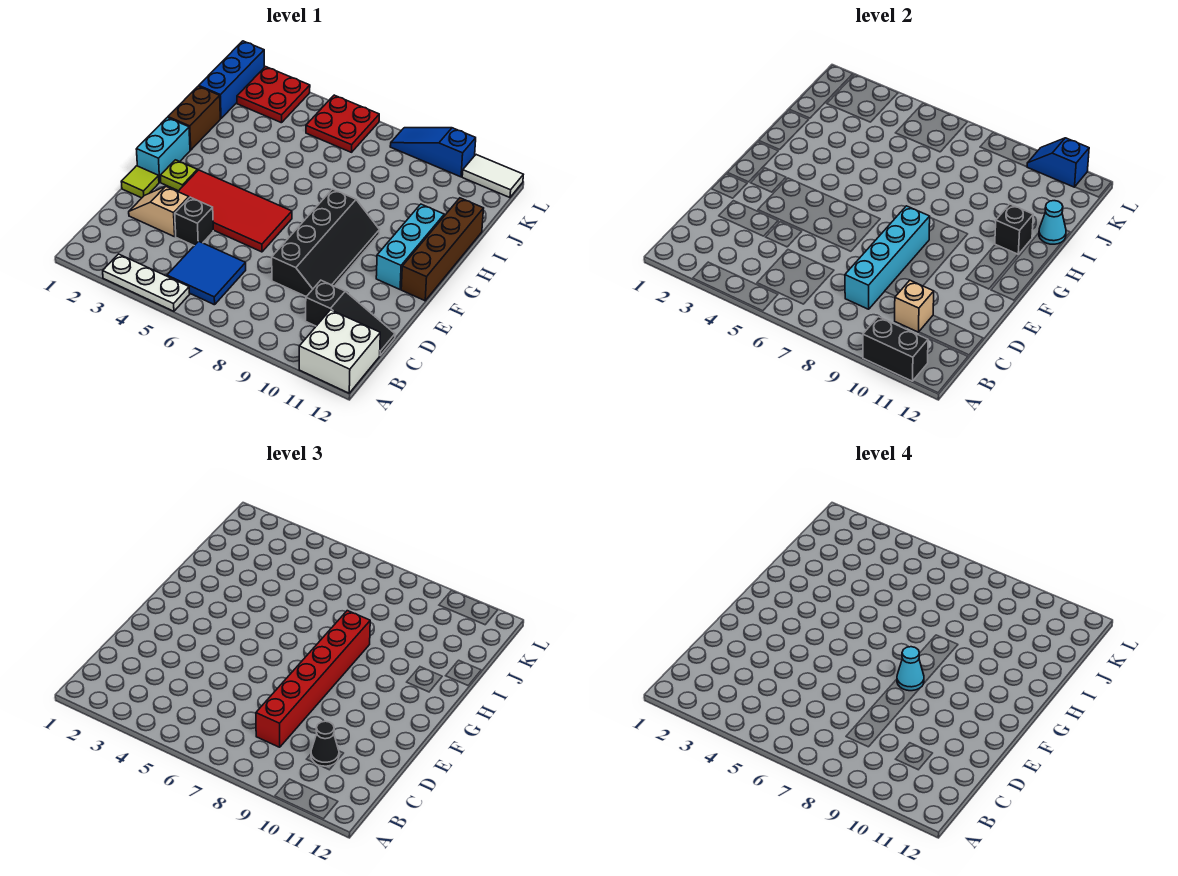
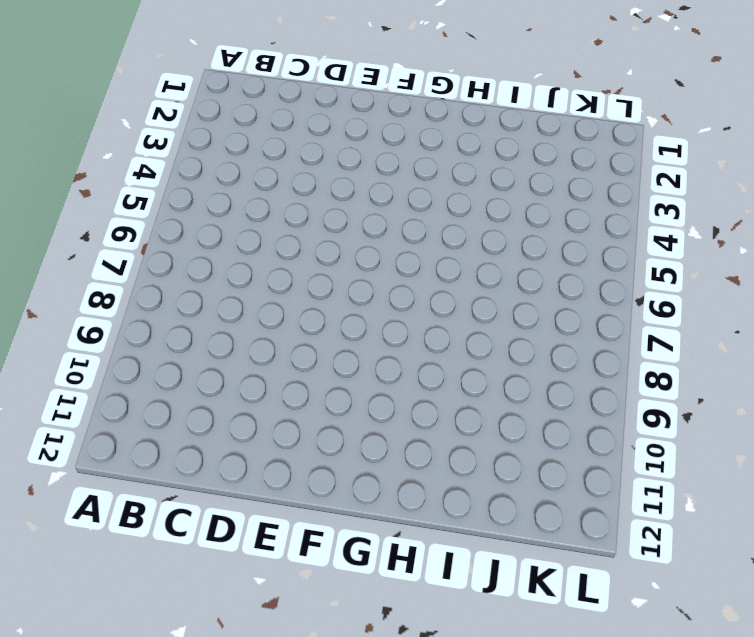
none -> white 1x3 plate [103,254,190,311]
none -> white 2x2 brick [299,310,380,393]
none -> blue 2x2 tile [167,241,246,305]

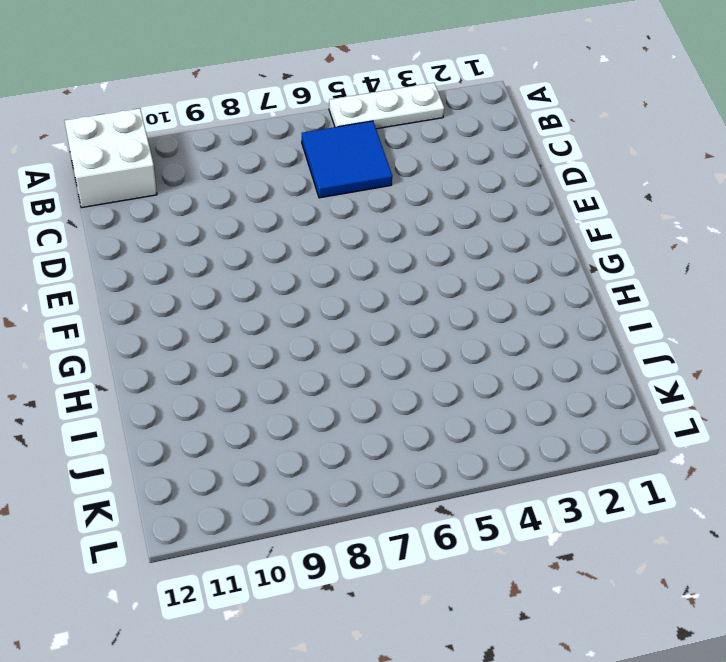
none -> black 1x3 slope [306,280,395,355]
none -> tan 1x2 slope [129,187,189,237]
none -> black 1x1 brick [175,197,213,245]

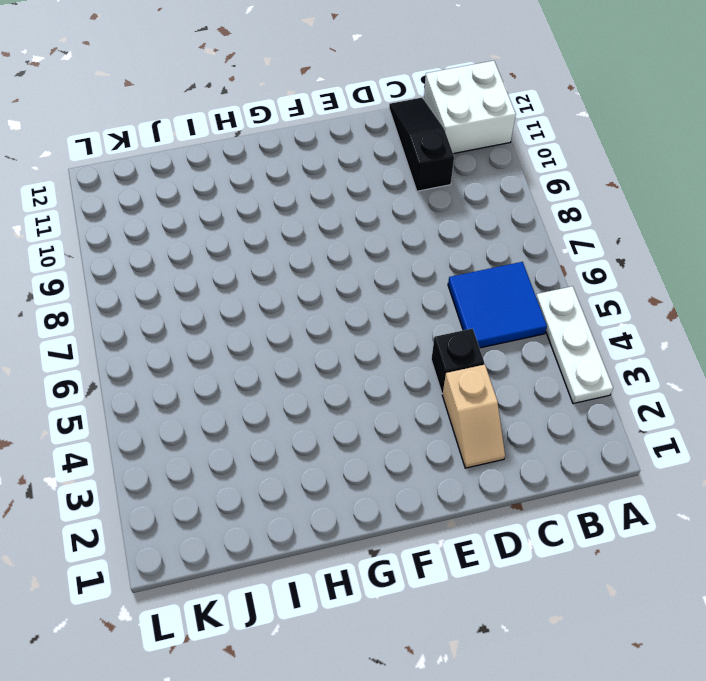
none -> black 2x4 slope [272,189,379,297]
none -> lime 1x1 tile [121,166,159,198]
none -> red 2x4 tile [178,170,292,252]

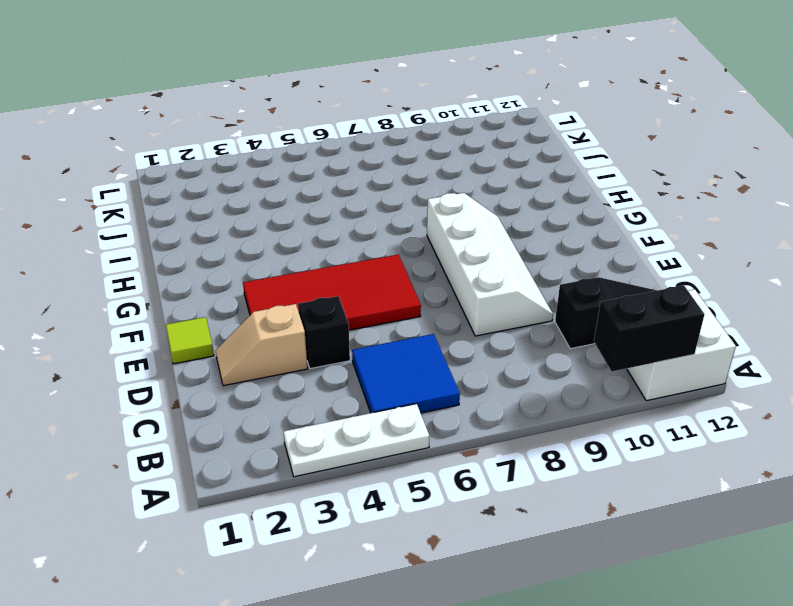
white 2x4 slope [427,193,553,336] -> black 2x4 slope [272,189,379,297]
none -> cyan 1x2 brick [136,117,190,182]
none -> lime 1x1 plate [160,160,197,191]
none -> cyan 1x3 brick [376,204,444,289]

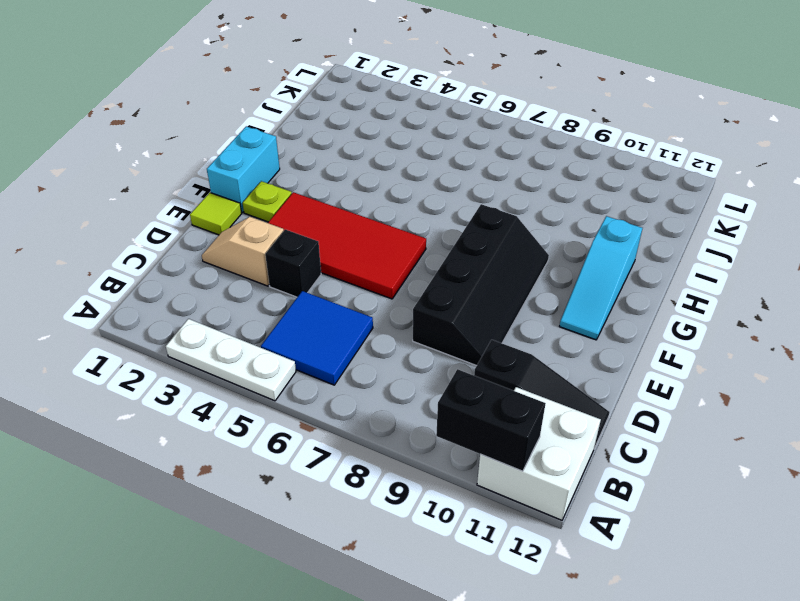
cyan 1x3 slope [559,216,642,340] -> cyan 1x3 brick [376,204,444,289]
none -> brown 1x4 brick [401,198,484,301]
none -> brown 1x2 brick [168,86,220,150]
none -> blue 1x3 brick [199,41,264,119]

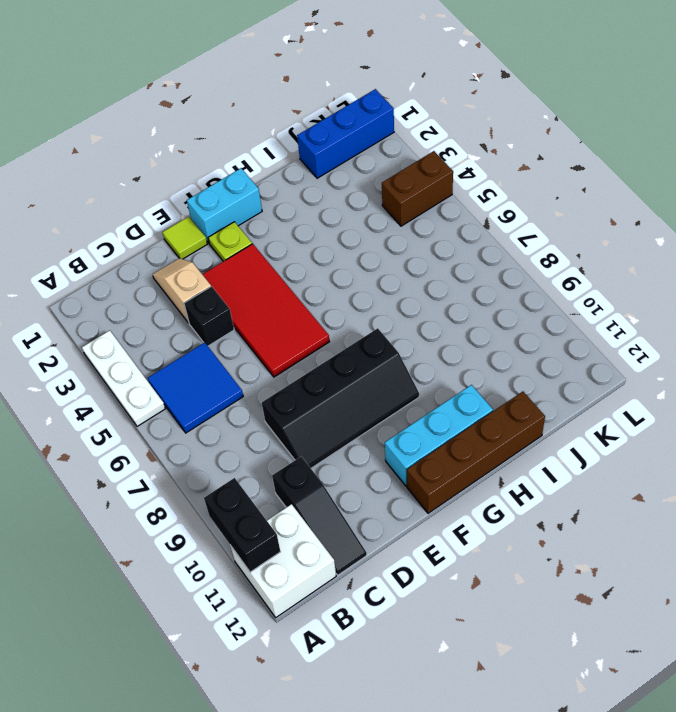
brown 1x2 brick [382,151,453,226] -> brown 1x2 brick moved to [168,86,220,150]
none -> red 2x2 plate [237,67,310,123]
none -> red 2x2 plate [306,95,379,152]
none -> blue 1x3 slope [390,128,476,177]

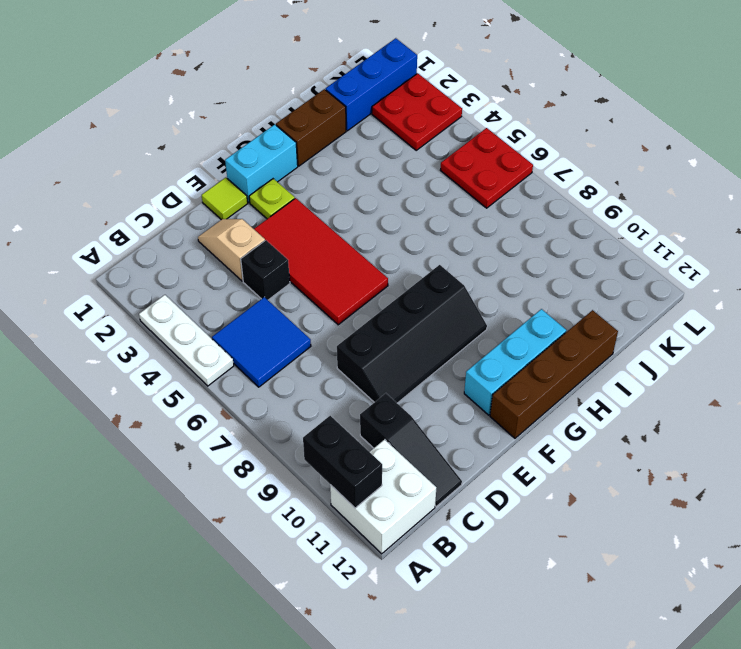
none -> blue 1x3 slope [390,128,476,177]
none -> white 1x2 tile [462,155,523,198]
none -> cyan 1x4 brick [845,206,930,309]

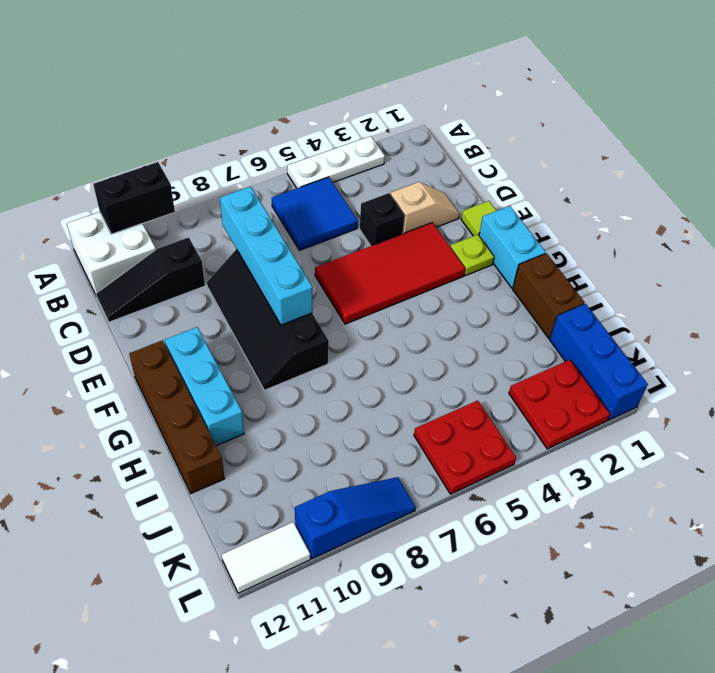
none -> tan 1x1 brick [895,280,934,332]
none -> black 1x1 brick [995,204,1033,254]
none -> cyan 1x1 cone [1039,201,1066,244]

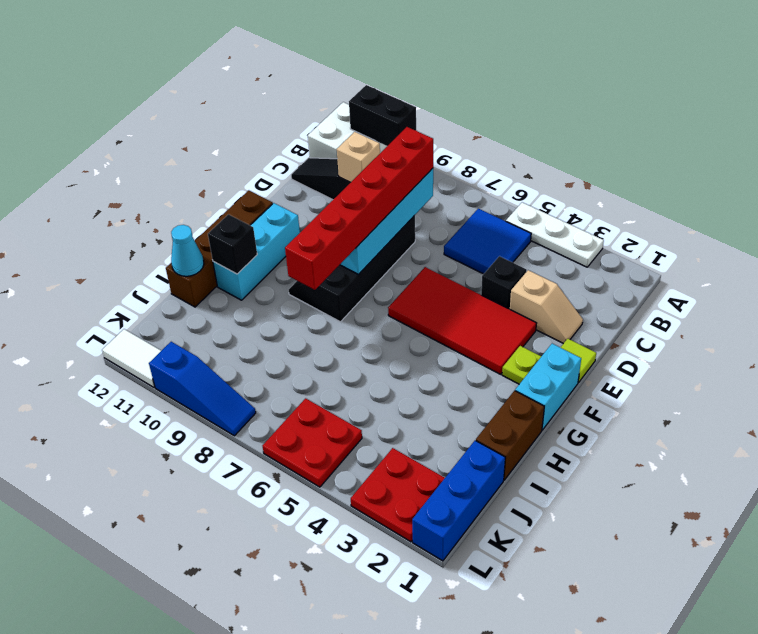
none -> blue 1x2 slope [1027,138,1089,187]
none -> black 1x1 cone [311,721,339,766]
none -> cyan 1x1 cone [897,647,924,691]

